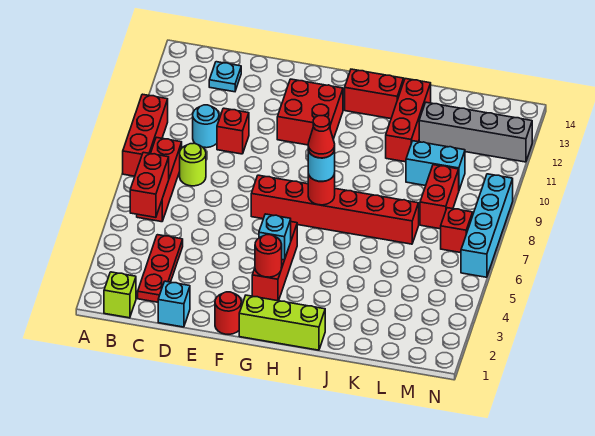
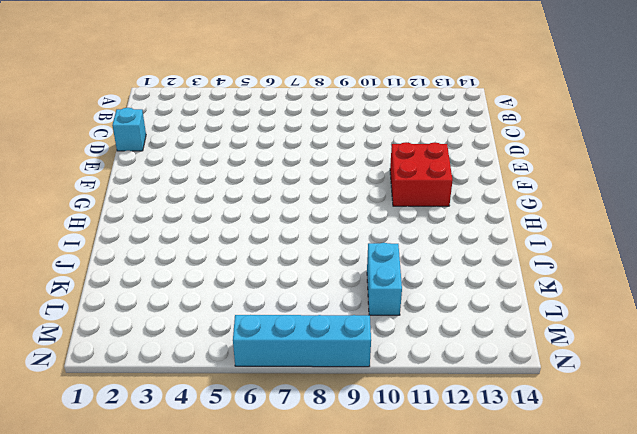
none -> red 1x3 brick [123,94,168,176]
none -> lime 1x1 brick [104,272,136,318]
none -> red 1x3 brick [137,137,182,222]

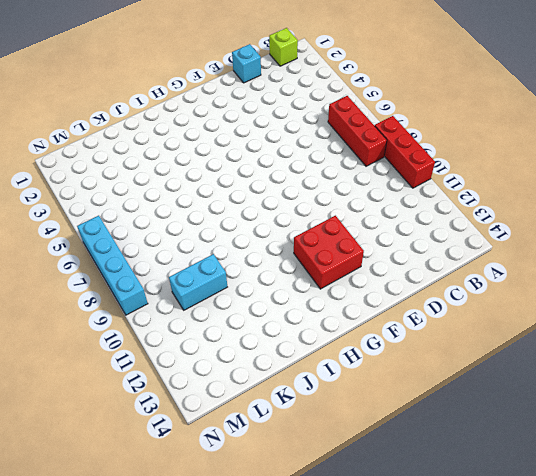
none -> red 1x3 plate [138,235,183,302]
none -> lime 1x1 round brick [180,143,206,186]
none -> cyan 1x1 round brick [193,105,219,148]

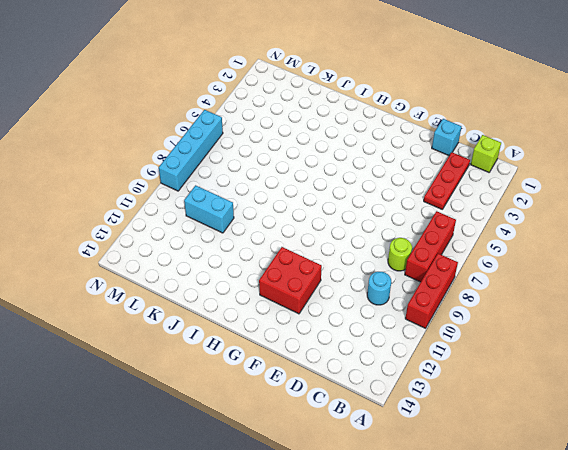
none -> cyan 1x1 plate [209,62,241,92]
none -> red 1x1 brick [217,108,249,154]
none -> red 1x1 round brick [215,292,241,334]

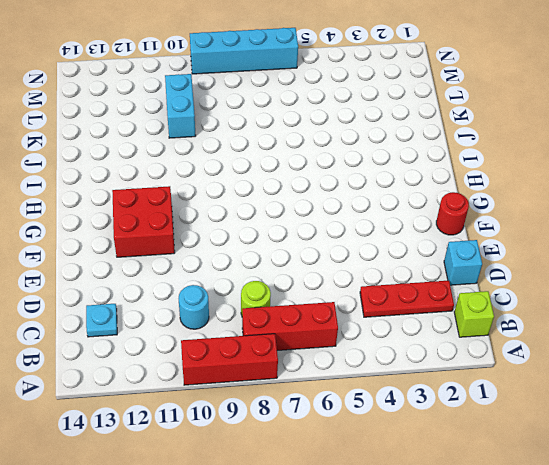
none -> red 1x1 brick [217,108,249,154]
none -> red 1x6 brick [251,175,419,244]
none -> lime 1x3 brick [239,295,325,350]

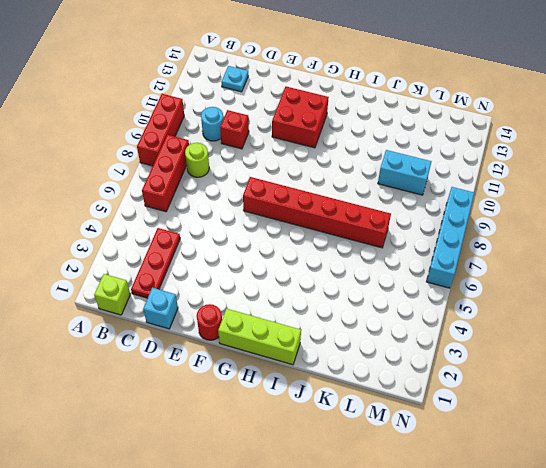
none -> red 1x3 brick [252,222,297,301]
none -> red 1x2 brick [345,69,404,119]
none -> red 1x3 brick [386,79,431,162]

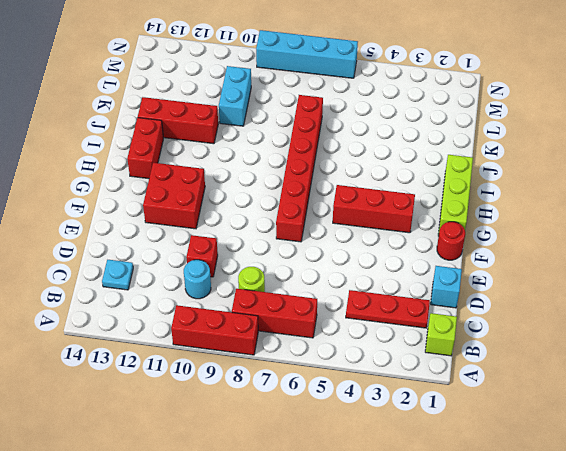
none -> grey 1x4 brick [419,102,532,162]
none -> red 1x2 brick [420,165,459,229]
none -> red 1x1 brick [441,208,473,253]

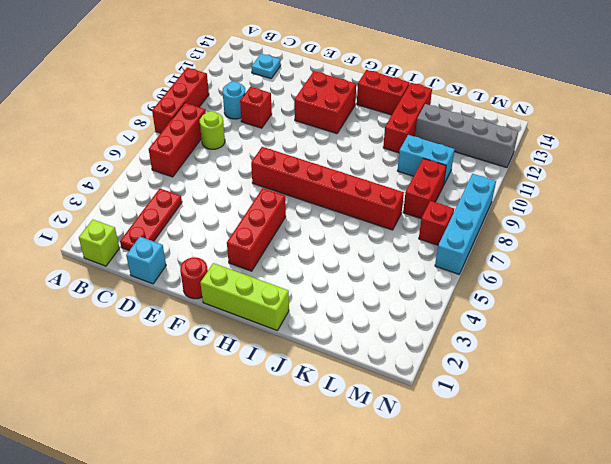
none -> red 1x2 brick [130,152,169,217]
none -> red 1x1 round brick [255,235,282,277]
none -> cyan 1x1 brick [259,214,291,260]

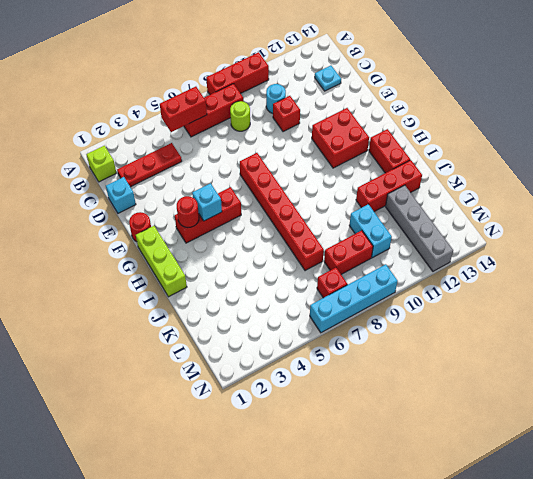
none -> red 1x1 round brick [308,173,335,205]
none -> cyan 1x1 round brick [308,150,335,181]
none -> red 1x1 cone [308,116,335,158]

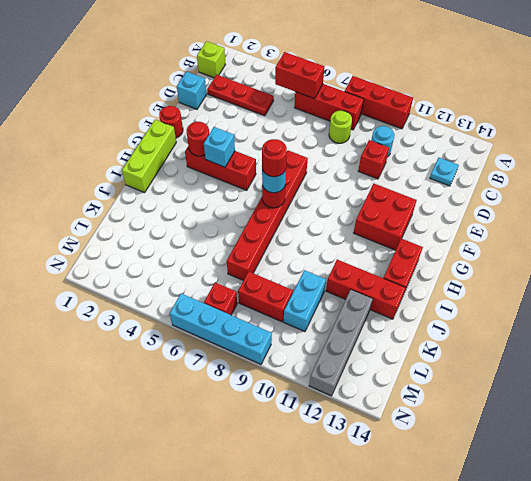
red 1x1 round brick [262,139,287,177] -> red 1x1 cone [308,116,335,158]

